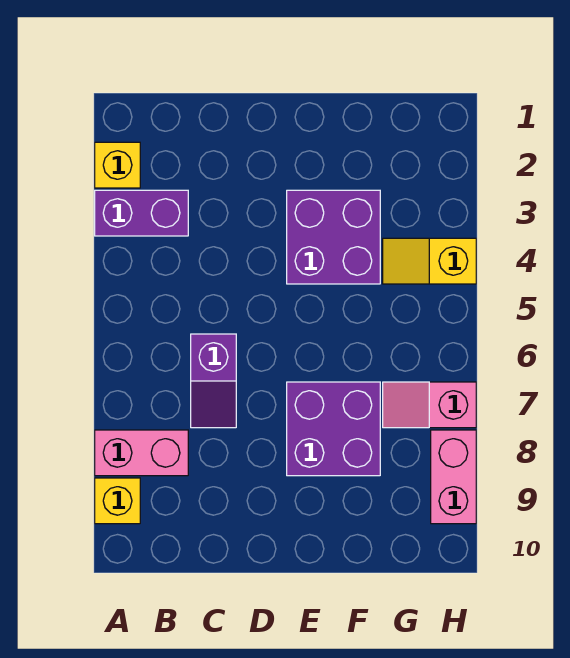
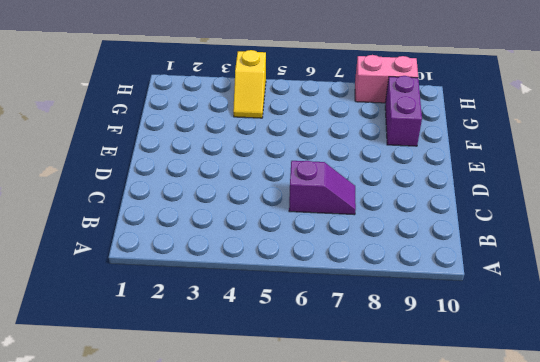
purple 1x2 brick [385,76,422,146] -> purple 1x2 brick moved to [95,190,188,236]
none -> yellow 1x1 brick [95,142,140,188]
none -> pink 1x2 brick [95,430,188,476]

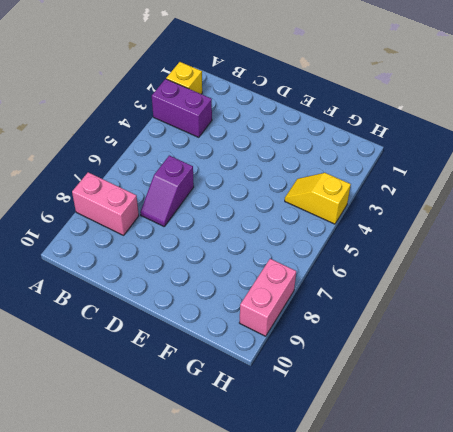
none -> yellow 1x1 brick [95,478,140,524]
none -> purple 2x2 brick [287,190,380,284]

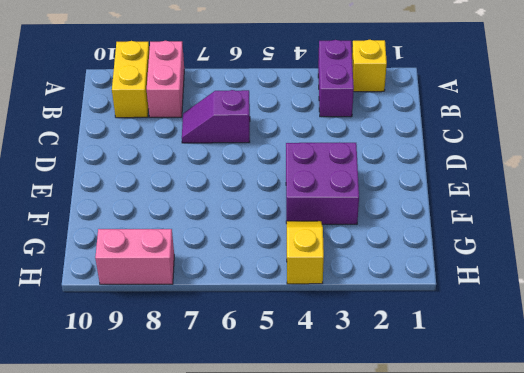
yellow 1x2 brick [112,41,149,118] -> yellow 1x1 brick [95,478,140,524]
none -> purple 2x2 brick [287,382,380,476]
none -> pink 1x2 slope [383,382,476,428]

